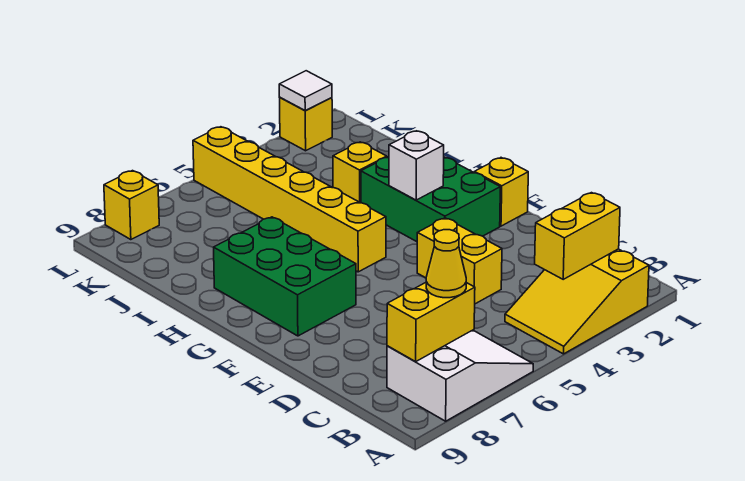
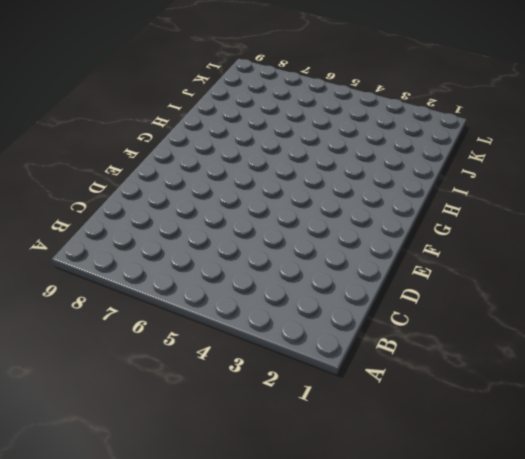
none -> yellow 2x3 slope [505,249,649,354]
none -> white 2x3 slope [387,331,533,421]
none -> yellow 1x2 brick [417,218,502,304]

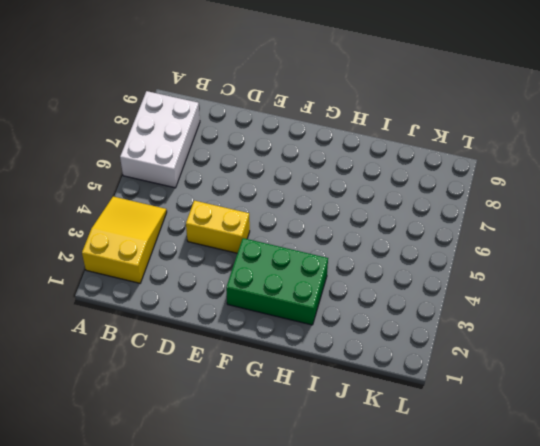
white 2x3 brick [120,91,200,188] -> white 2x3 slope [387,331,533,421]
none -> yellow 1x1 brick [474,158,528,226]
none -> green 2x3 brick [214,217,356,336]
none -> yellow 1x6 brick [193,127,386,272]

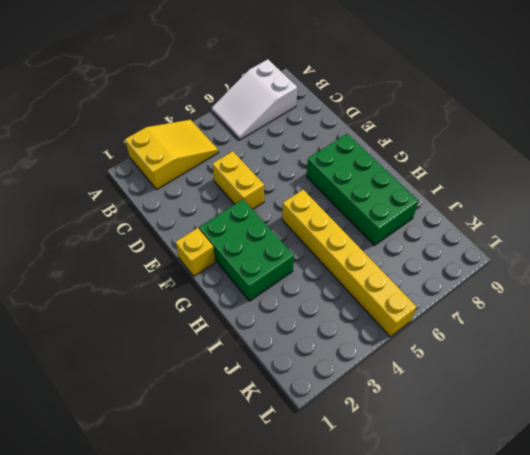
green 2x4 brick [306,134,418,245] -> green 2x3 brick [214,217,356,336]
none -> yellow 1x1 brick [333,142,387,203]
none -> yellow 1x1 brick [280,98,332,151]
none -> yellow 1x1 brick [104,171,159,240]

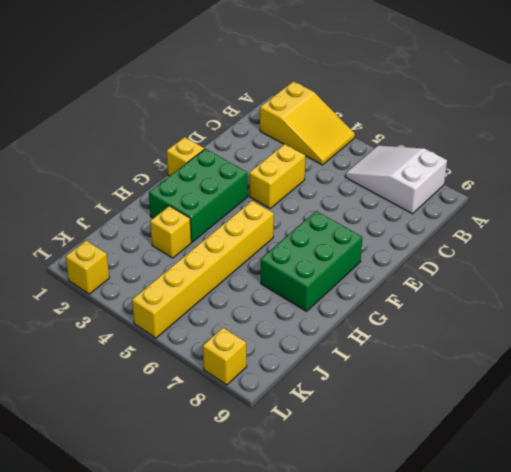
none -> yellow 1x2 brick [535,193,620,279]
none -> yellow 1x2 brick [387,283,475,362]
none -> white 1x1 brick [389,131,444,200]

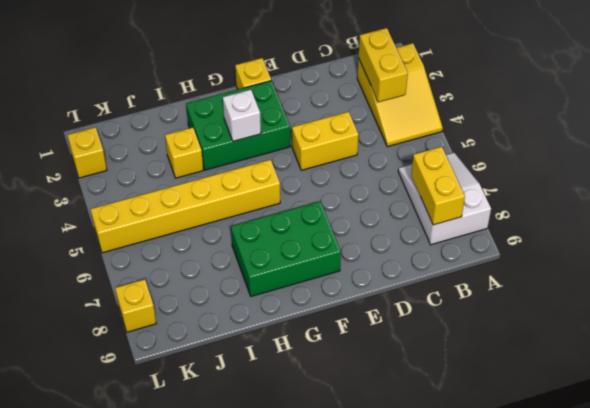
none -> white 1x1 tile [279,71,332,110]
none -> yellow 1x1 cone [426,230,466,298]

